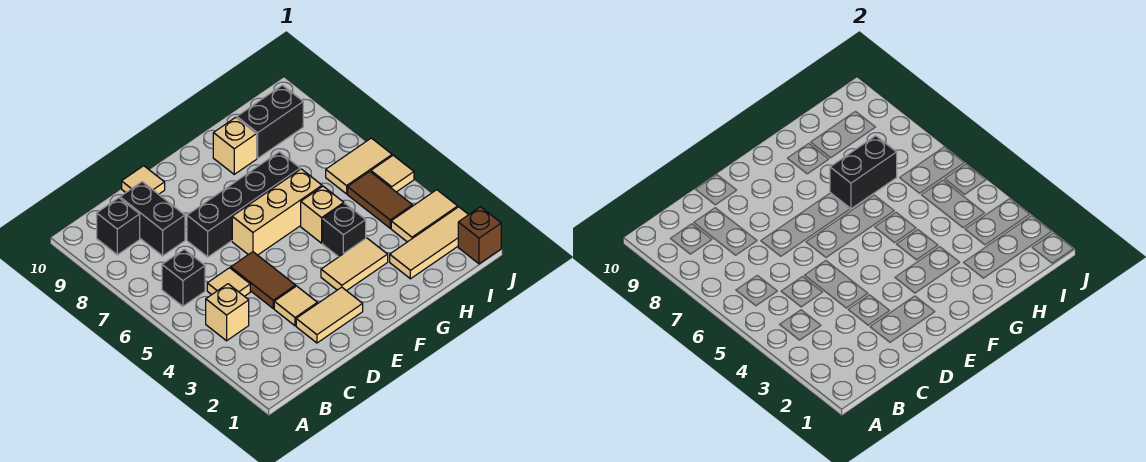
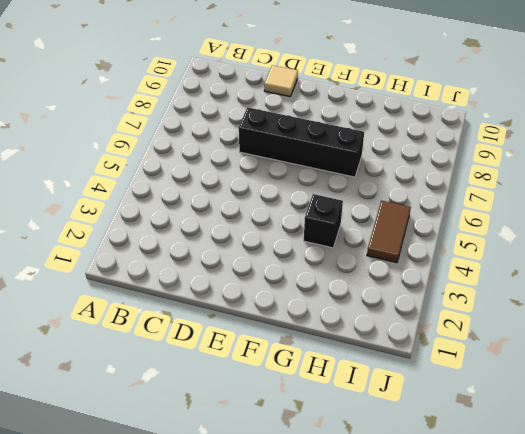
none -> tan 1x1 brick [206,284,249,341]
none -> black 1x1 brick [162,249,205,306]
none -> black 1x1 brick [97,198,140,255]

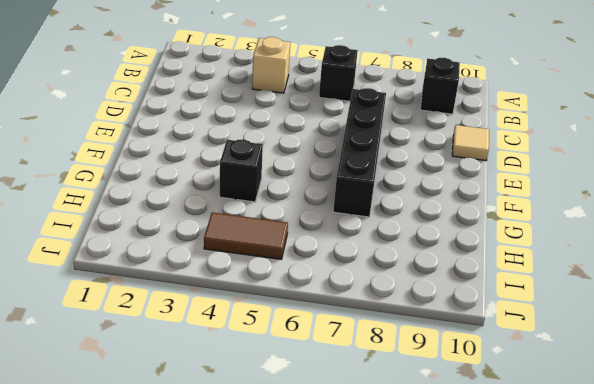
none -> tan 1x1 tile [207,268,250,296]
none -> black 1x2 brick [120,182,185,256]
none -> tan 1x2 tile [296,287,363,343]

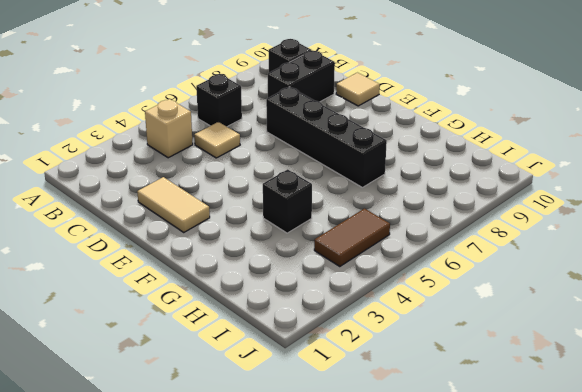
none -> tan 1x1 tile [274,286,317,326]
none -> brown 1x2 tile [231,252,296,308]
none -> tan 1x3 brick [232,169,322,255]

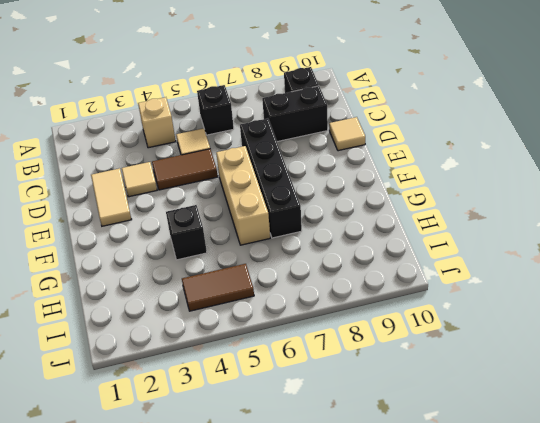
none -> tan 1x2 tile [321,238,388,291]
none -> tan 1x1 brick [301,186,344,243]
none -> tan 1x1 brick [213,117,257,174]

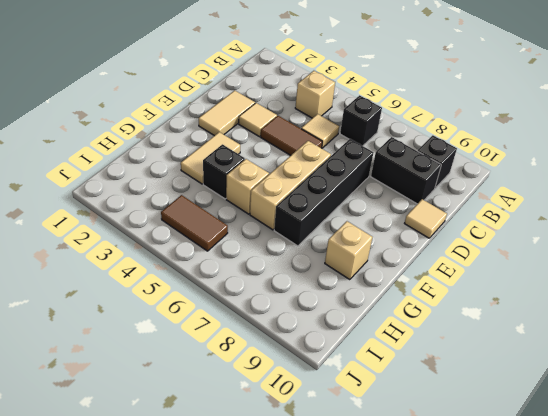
none -> tan 1x3 tile [390,207,469,279]
none -> black 1x2 brick [237,85,303,158]
none -> tan 1x2 tile [391,190,458,242]

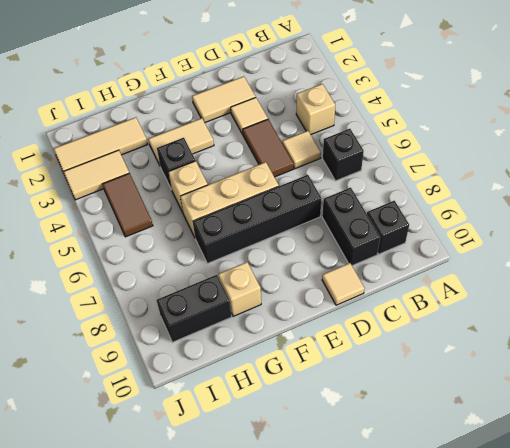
none -> tan 1x2 tile [326,138,392,194]
none -> brown 1x1 brick [458,207,501,264]
none -> tan 1x1 tile [371,155,414,192]

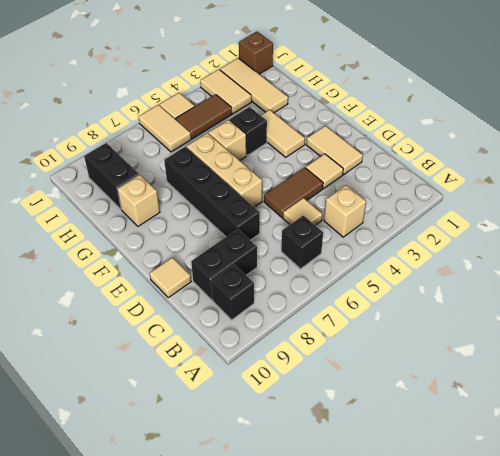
none -> black 1x2 brick [830,136,897,209]

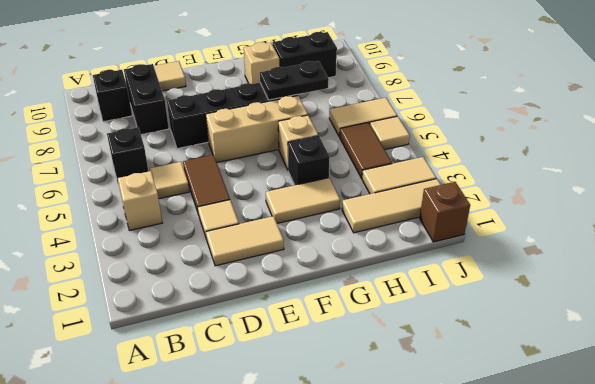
black 1x2 plate [260,61,329,100] -> black 1x2 brick [830,136,897,209]

